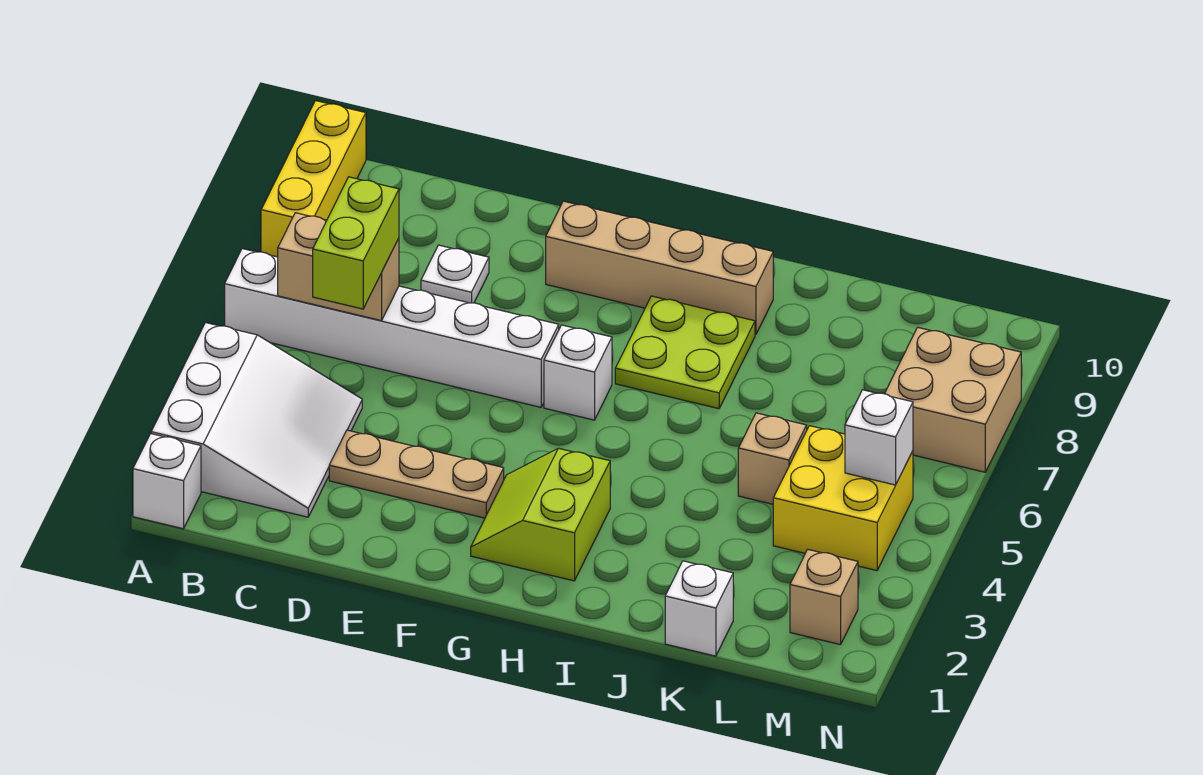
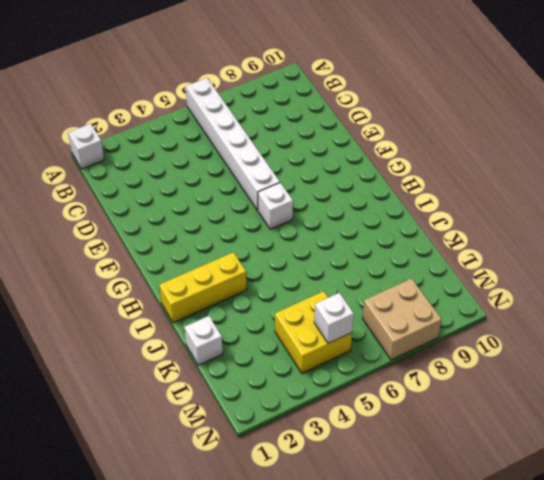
yellow 1x3 brick [159,252,247,323] -> yellow 1x3 brick moved to [261,101,366,257]
none -> white 3x3 slope [151,323,362,517]
none -> tan 1x3 plate [329,430,504,518]
none -> white 1x1 plate [421,245,489,303]

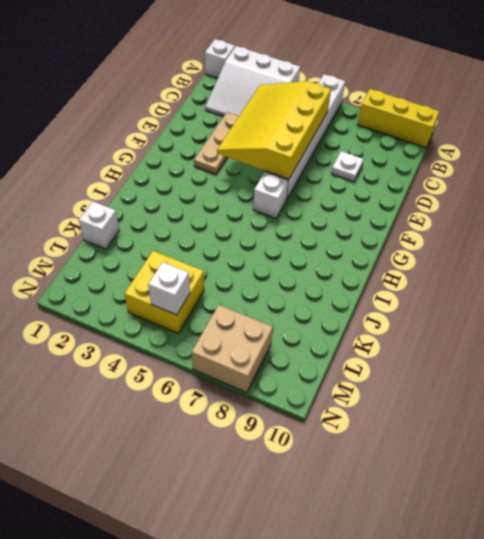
yellow 3x4 slope [217,81,331,179] -> tan 1x2 brick [278,213,399,321]
none -> tan 1x4 brick [546,201,773,335]
none -> lime 2x2 slope [471,448,610,581]
none -> lime 2x2 plate [615,296,755,409]

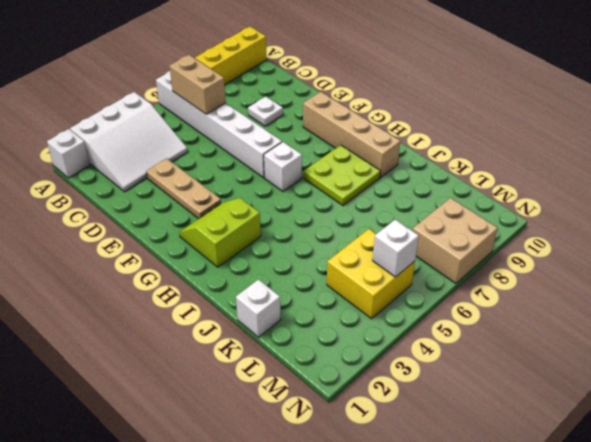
none -> tan 1x1 brick [738,413,807,504]
none -> tan 1x1 brick [790,549,858,645]
none -> lime 1x2 brick [313,177,399,309]

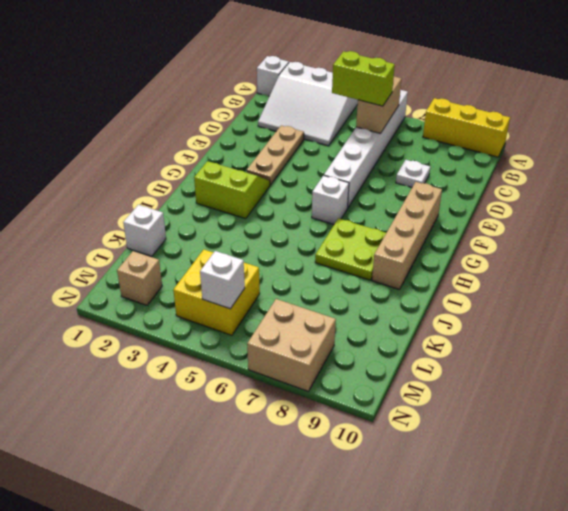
none -> tan 1x1 brick [738,413,807,504]

